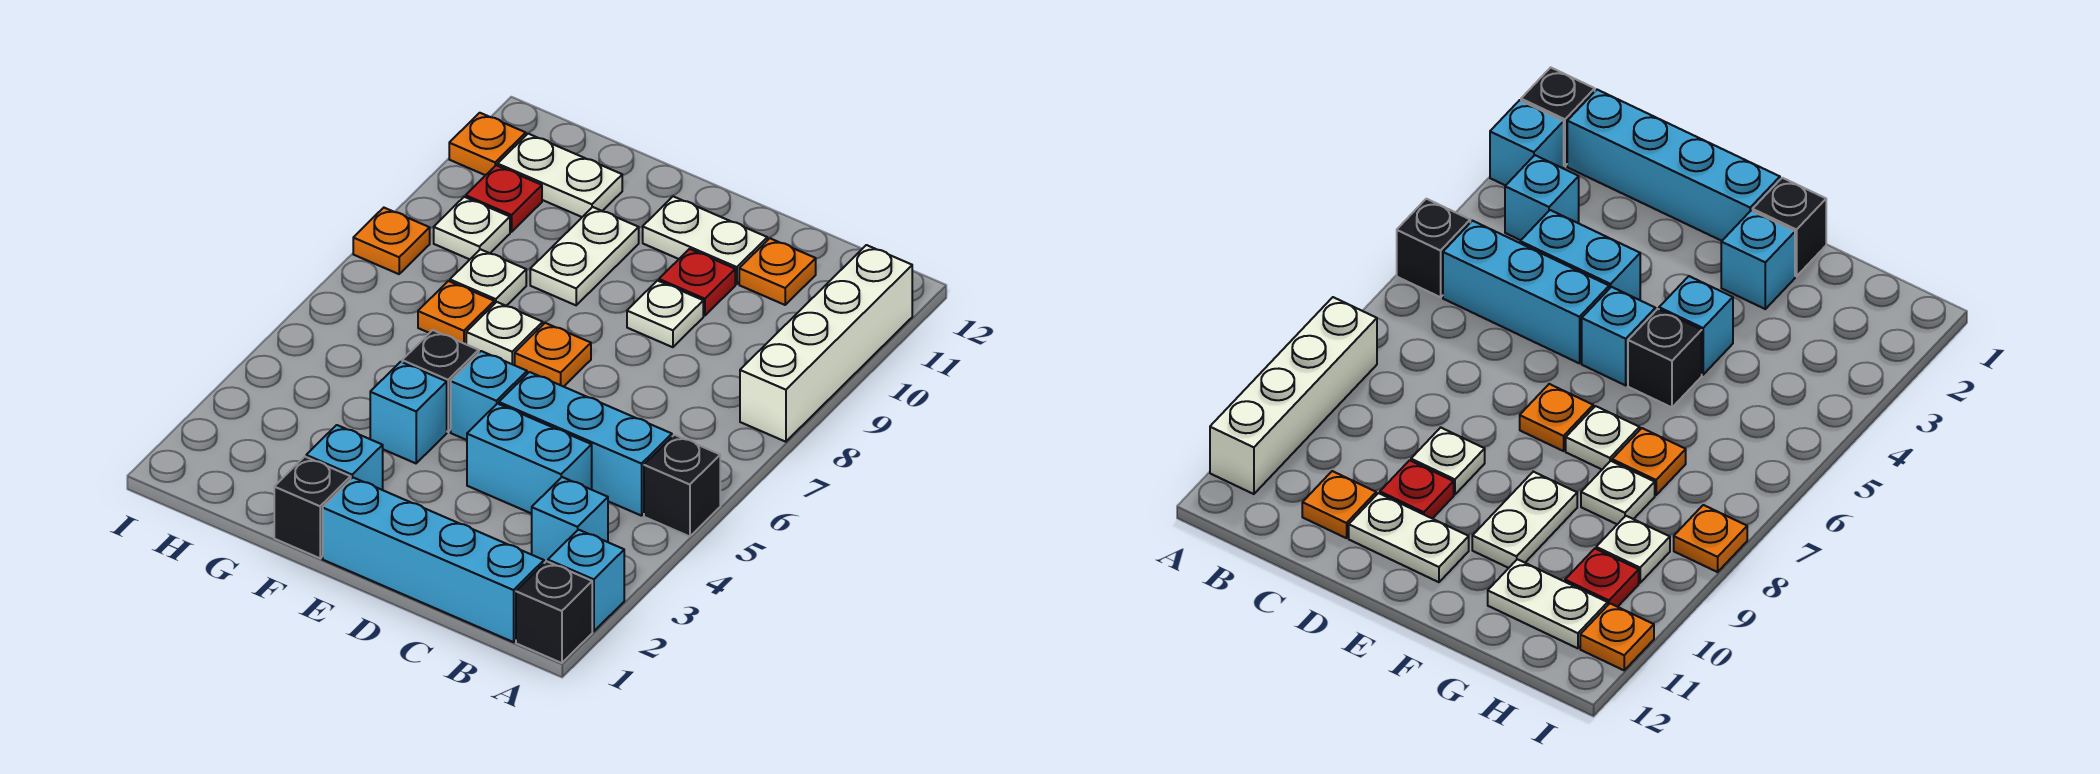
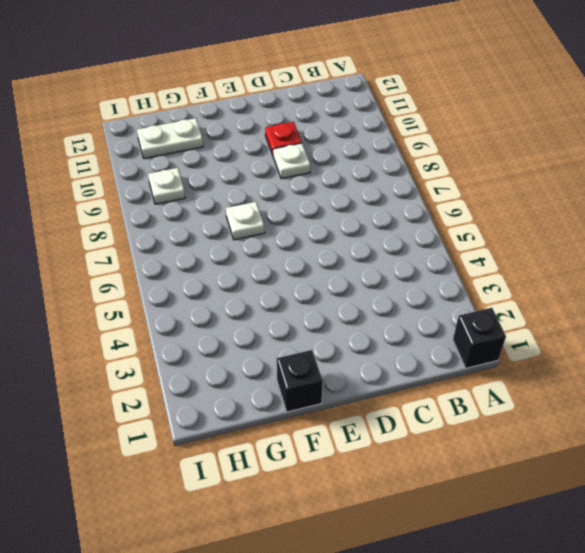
none -> cyan 1x1 brick [548,530,624,631]
none -> black 1x1 brick [644,435,720,537]
none -> white 1x4 brick [740,245,912,442]

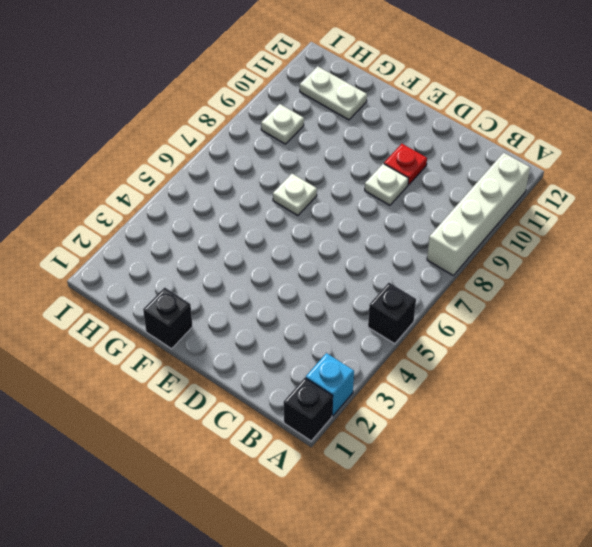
none -> cyan 1x4 brick [323,478,544,642]
none -> cyan 1x1 brick [532,477,608,563]
none -> cyan 1x3 brick [499,372,672,516]

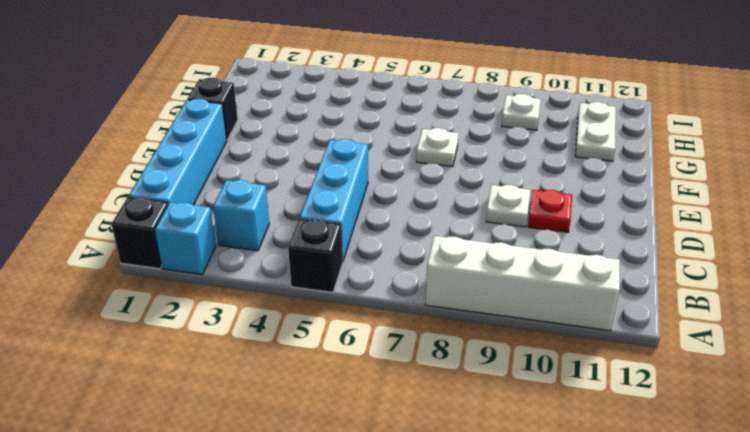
none -> cyan 1x2 brick [467,404,592,514]
none -> orange 1x1 plate [739,238,816,305]
none -> white 1x2 plate [643,196,767,284]

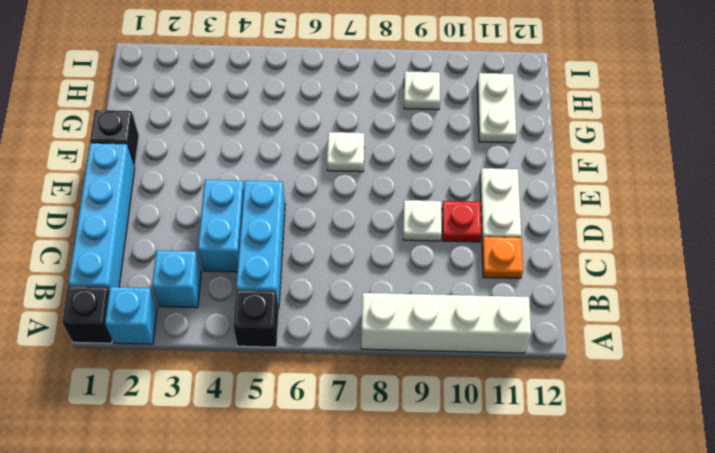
none -> cyan 1x1 brick [451,351,527,440]
none -> orange 1x1 plate [515,323,591,387]
none -> cyan 1x1 brick [306,425,383,490]

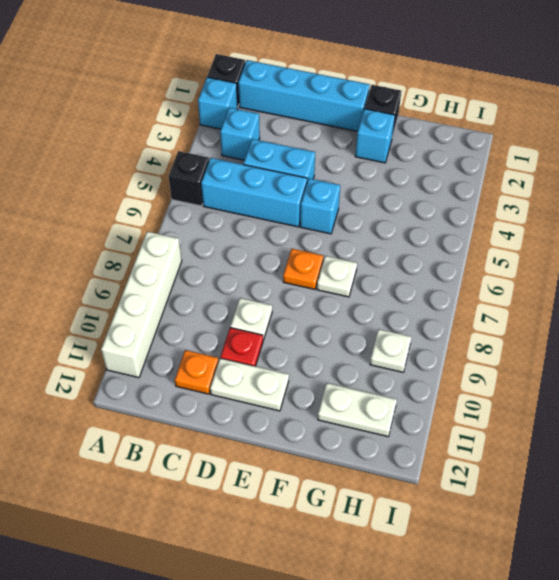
none -> cyan 1x1 brick [370,362,447,463]
none -> black 1x1 brick [402,330,479,432]
none -> white 1x2 plate [530,207,639,305]

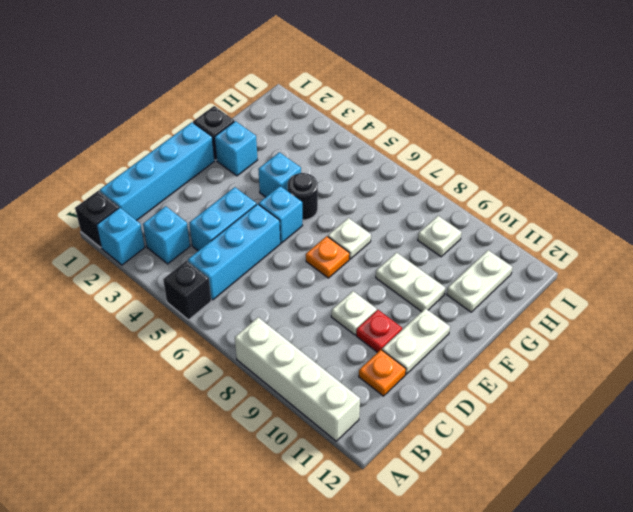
black 1x1 round brick [288,173,318,220] -> black 1x1 brick [402,330,479,432]
none -> orange 1x1 plate [418,281,494,344]
none -> white 1x1 plate [450,249,526,306]
none -> red 1x1 plate [466,165,542,232]

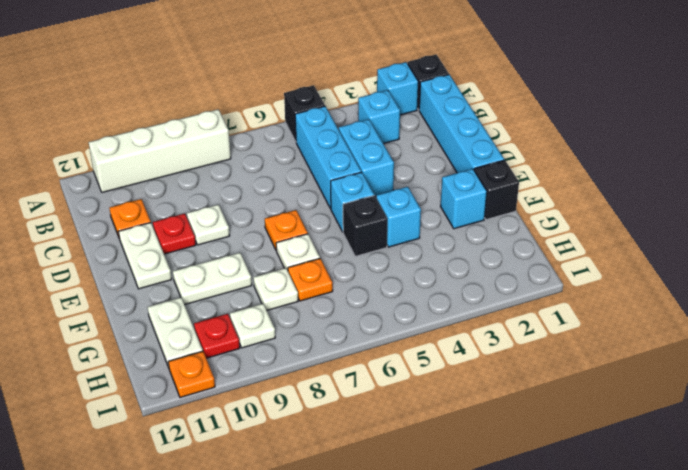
none -> orange 1x1 plate [353,208,430,274]

